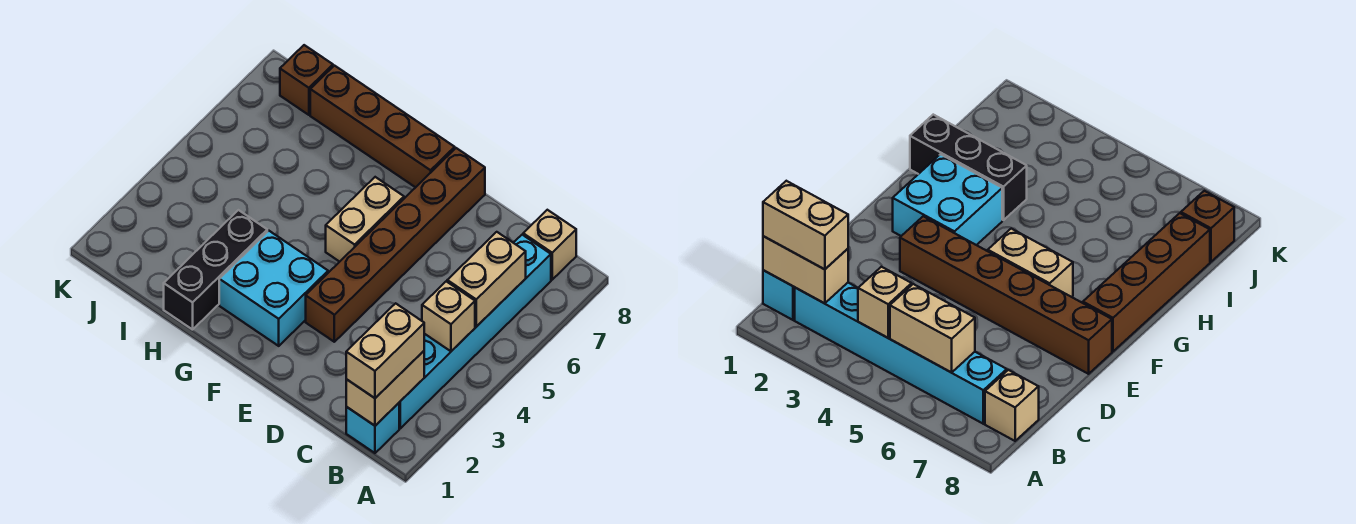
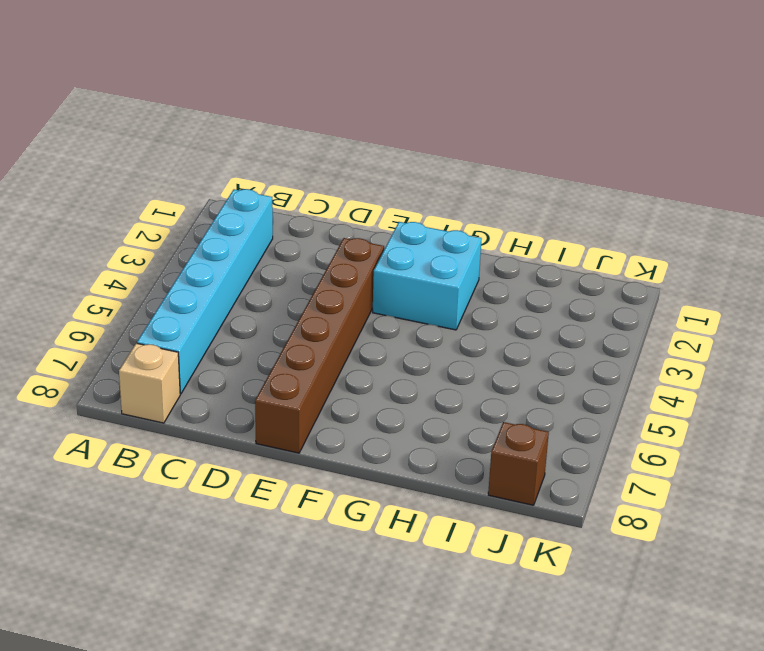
none -> cyan 1x1 brick [346,403,399,453]
none -> tan 1x2 brick [326,177,404,262]
none -> brown 1x4 brick [310,66,455,187]

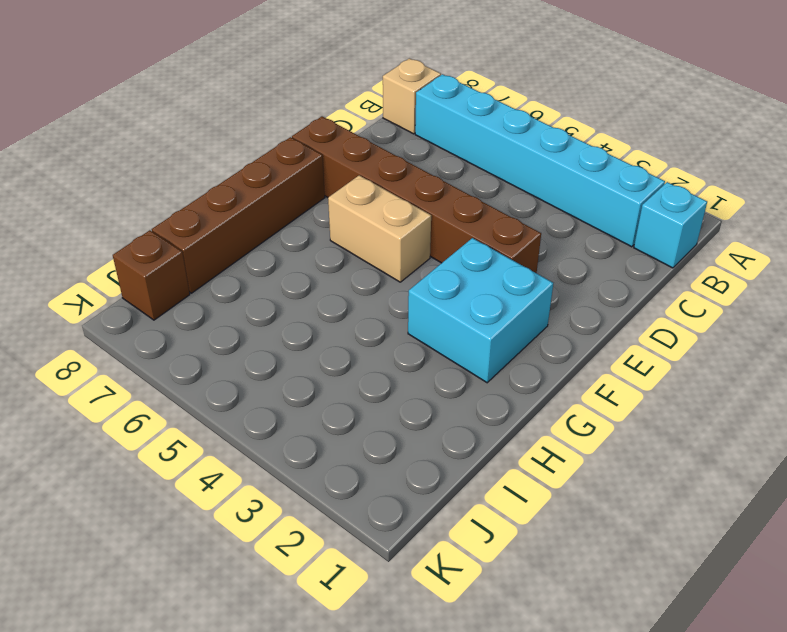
none -> black 1x3 brick [164,210,267,330]
none -> tan 1x2 brick [346,351,424,426]
none -> tan 1x1 brick [422,281,475,351]

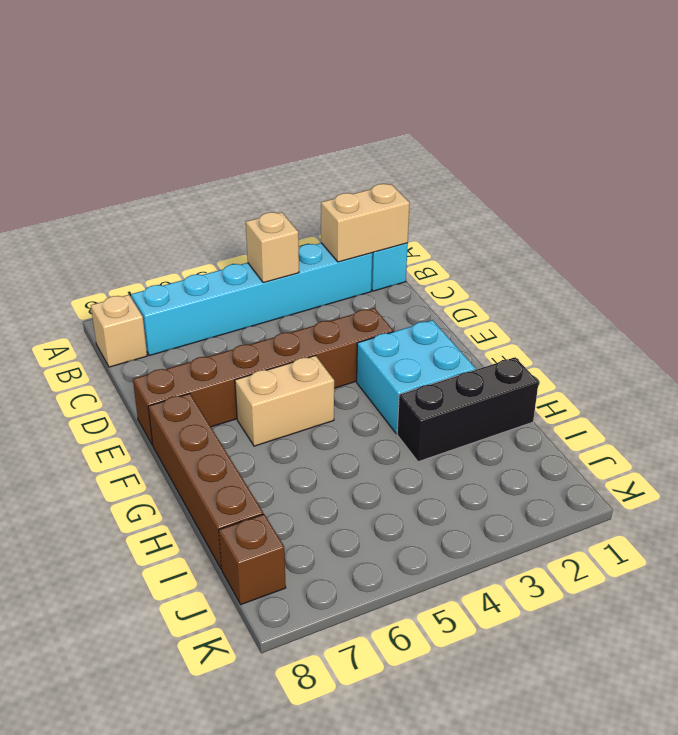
none -> tan 1x2 brick [447,232,526,327]
none -> tan 1x2 brick [346,303,424,398]

